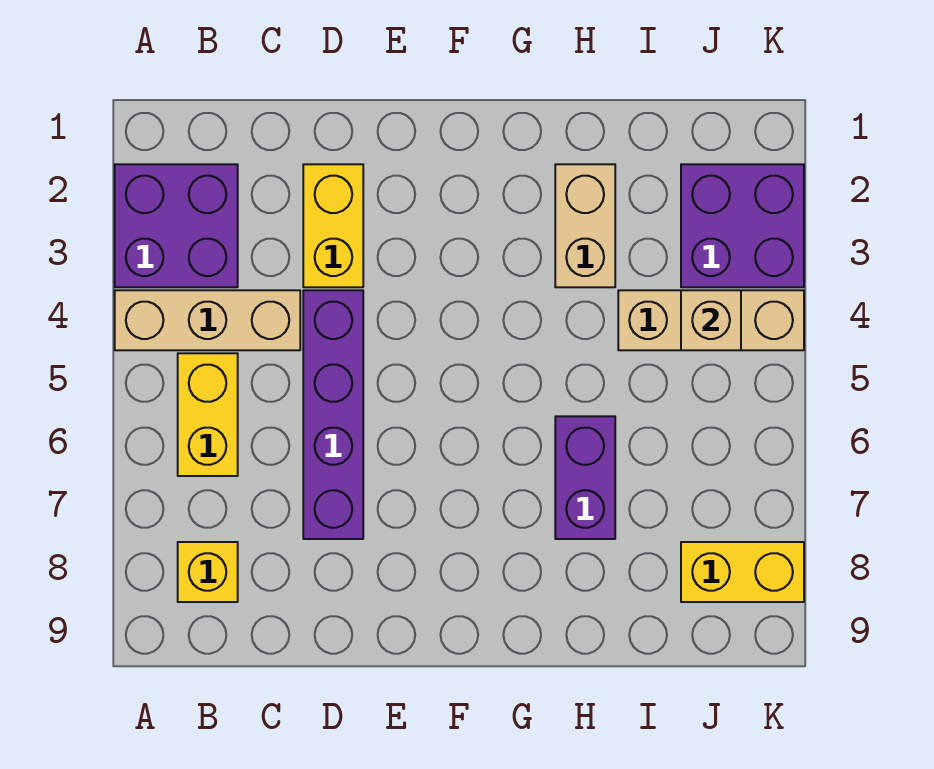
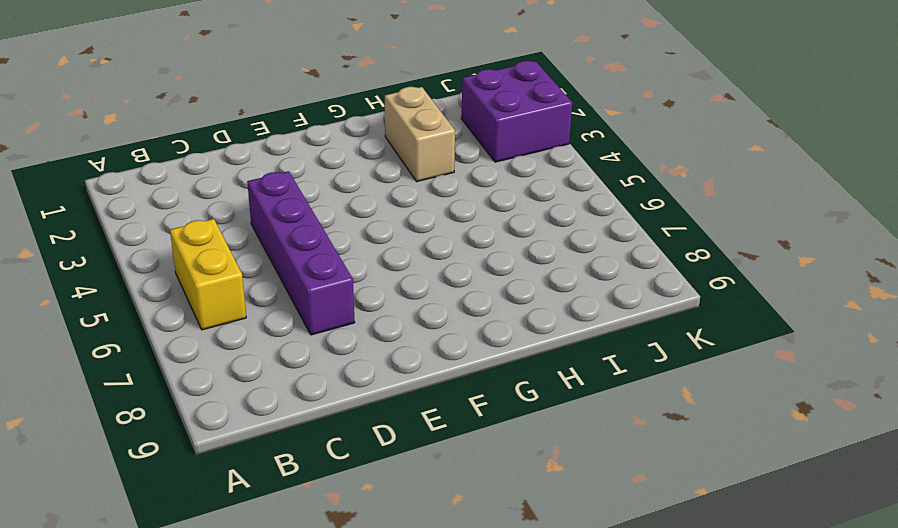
none -> purple 2x2 brick [115,164,238,287]
none -> tan 1x3 brick [115,290,300,350]
none -> yellow 1x1 brick [178,542,238,602]

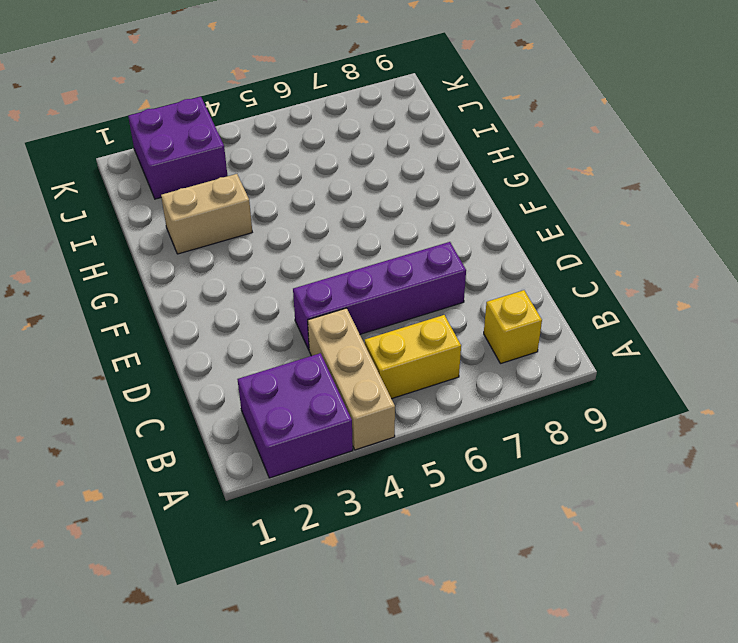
none -> yellow 1x2 brick [303,164,363,287]
none -> purple 1x2 brick [555,416,615,539]
none -> tan 1x3 brick [618,290,804,350]

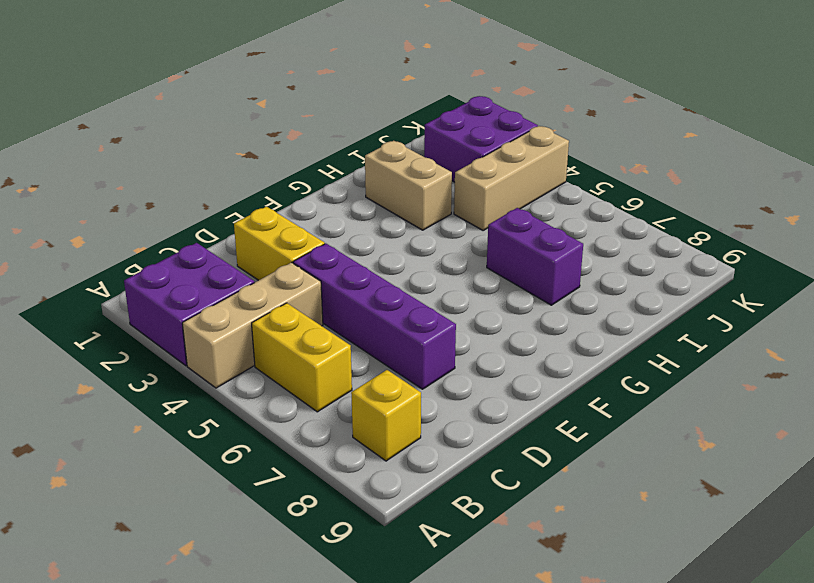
none -> yellow 1x2 brick [681,542,804,602]
none -> tan 1x1 brick [681,290,741,350]

